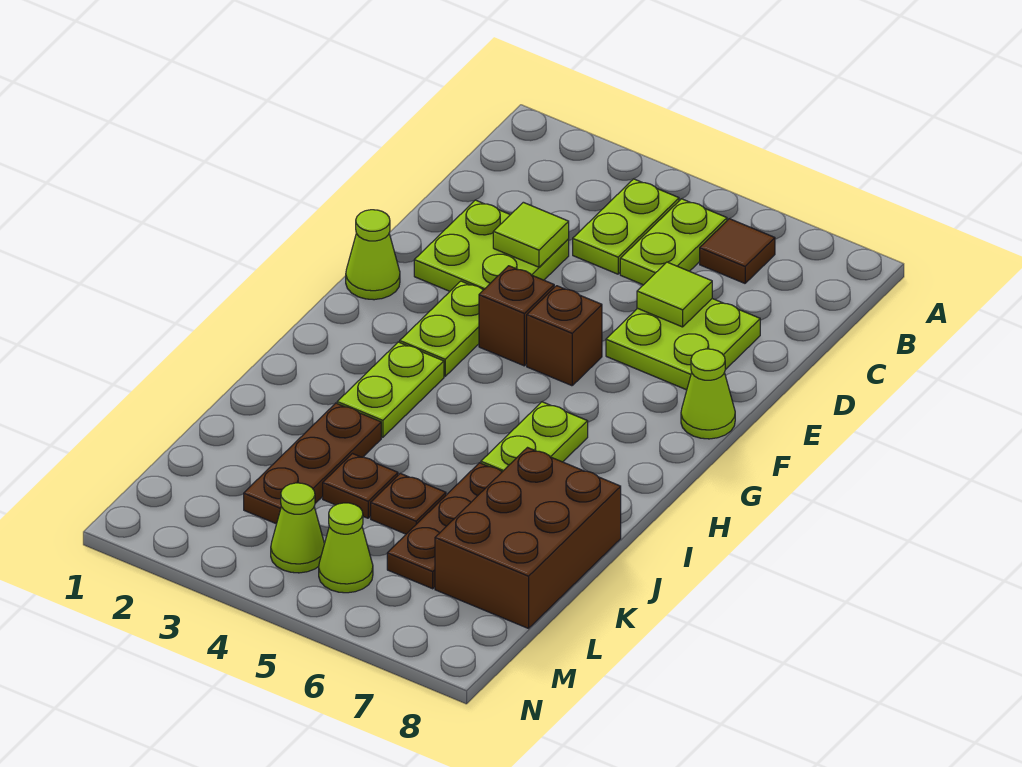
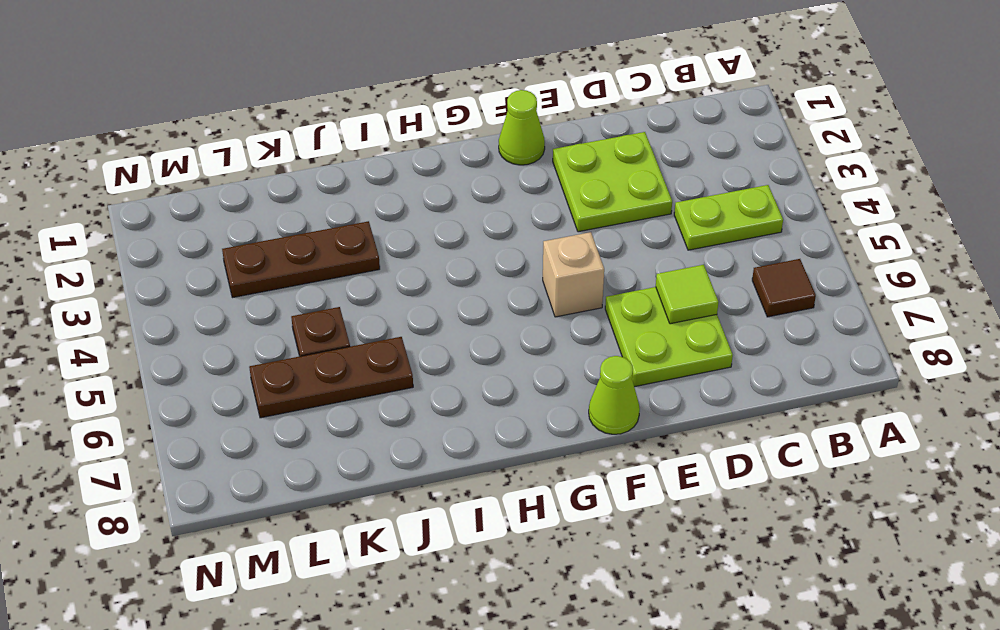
tan 1x1 brick [543,232,604,317] -> brown 1x1 brick [527,286,602,386]
none -> lime 1x2 plate [620,199,727,285]
none -> lime 1x2 plate [400,281,483,376]
none -> brown 1x1 brick [479,266,554,366]

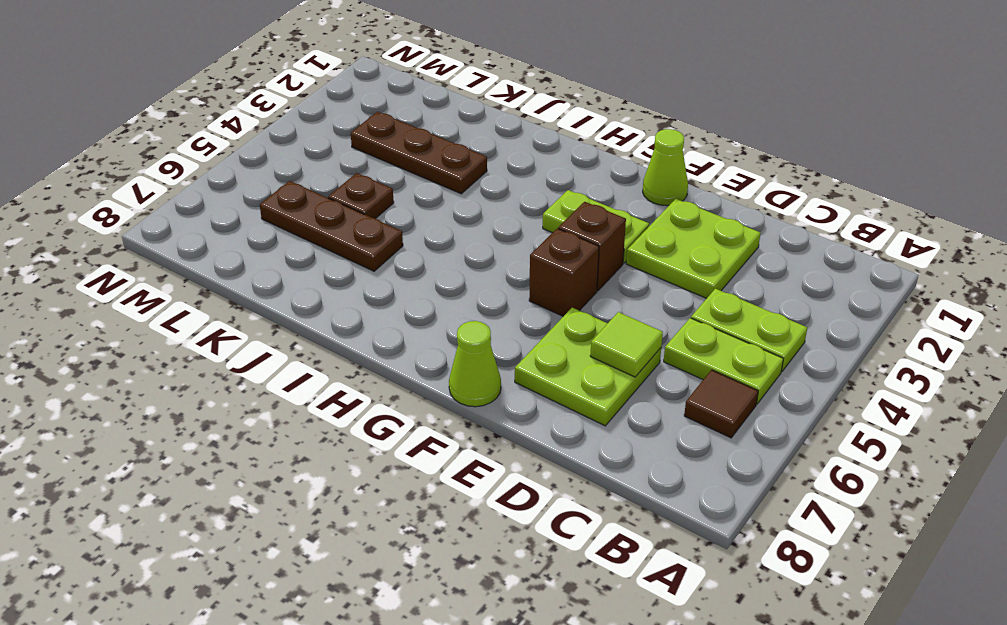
none -> lime 1x2 plate [337,342,444,437]
none -> lime 1x2 plate [481,402,588,472]
none -> brown 2x3 brick [435,448,621,628]

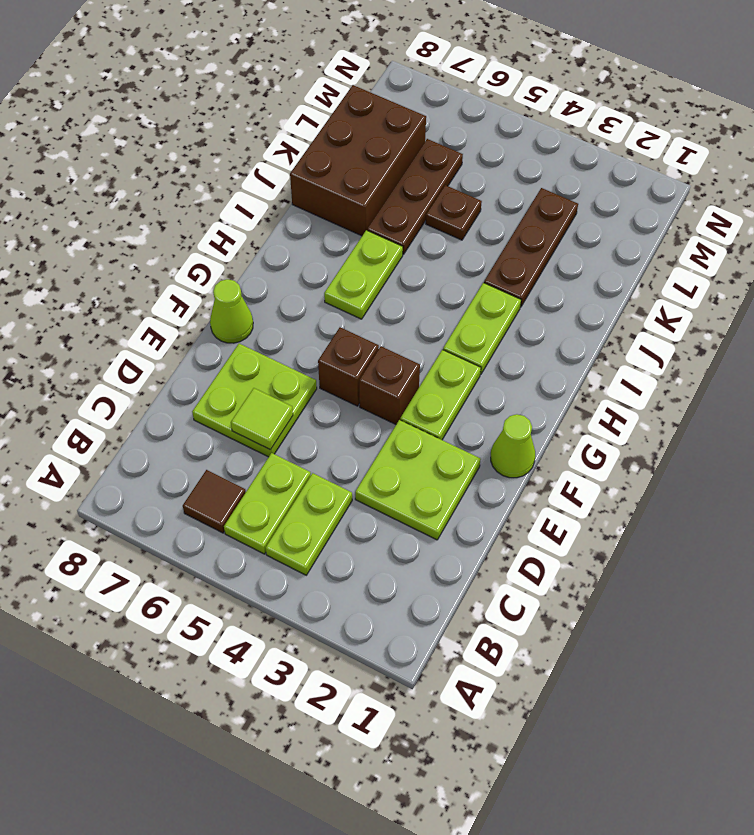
none -> brown 1x1 plate [323,454,398,518]
none -> lime 1x1 cone [271,483,325,573]
none -> lime 1x1 cone [319,503,373,593]

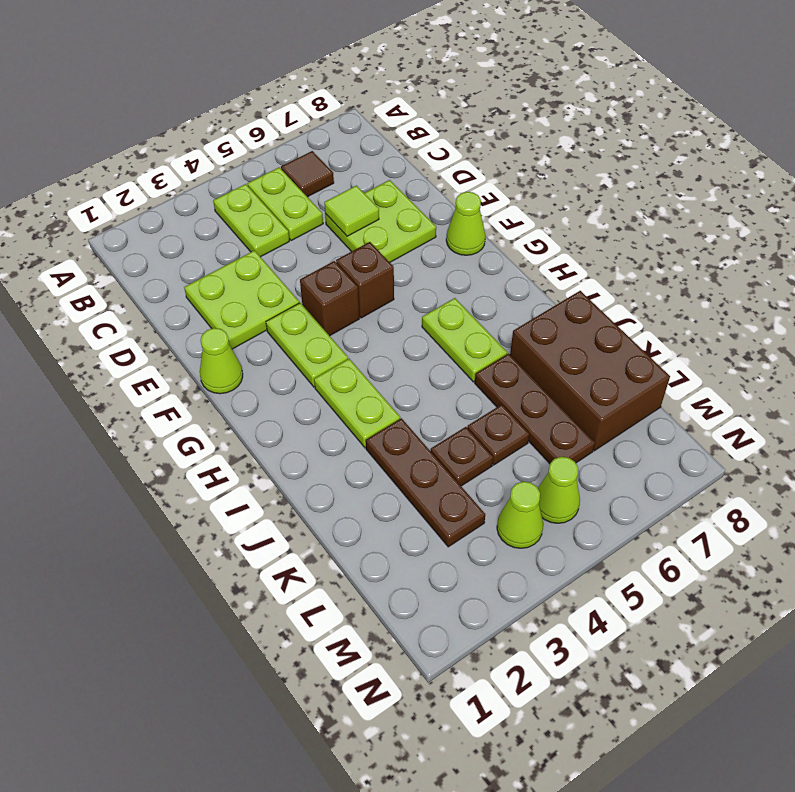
none -> lime 1x1 tile [493,202,569,267]

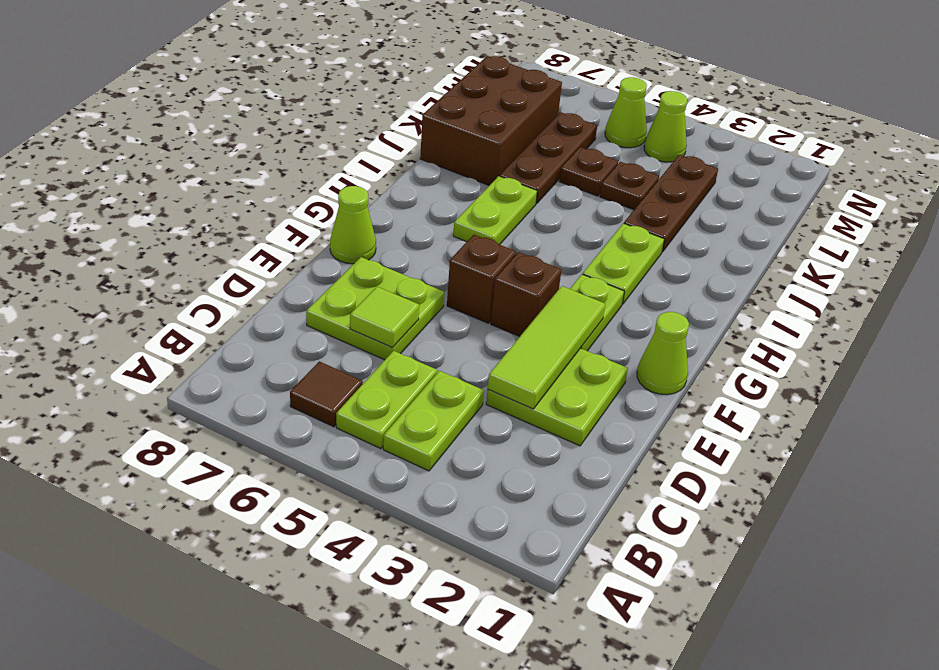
lime 1x3 tile [488,286,605,409] -> lime 1x1 tile [493,202,569,267]

